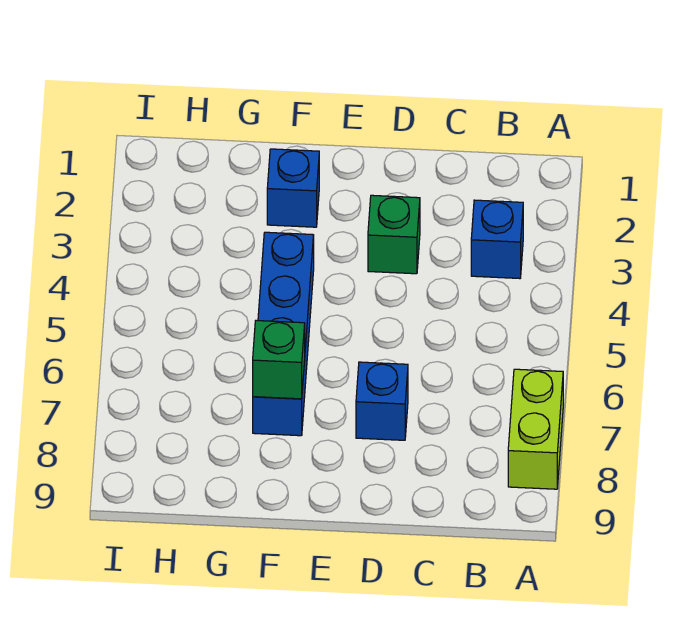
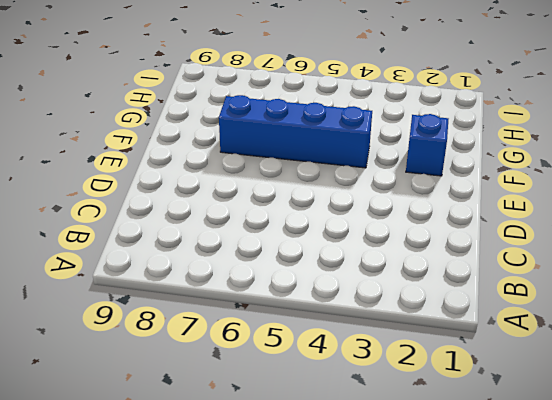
none -> lime 1x2 brick [508,369,563,489]
none -> blue 1x1 brick [471,200,523,279]

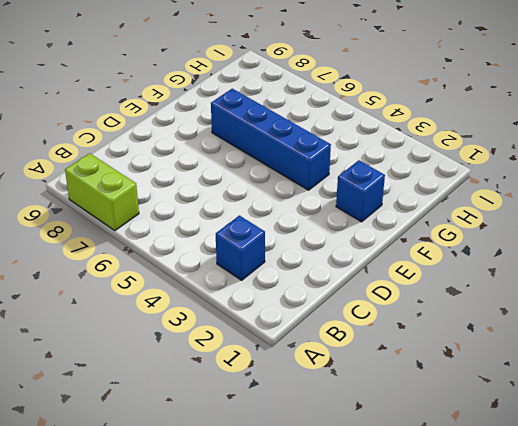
none -> green 1x1 brick [368,195,420,274]
none -> blue 1x1 brick [356,362,408,440]

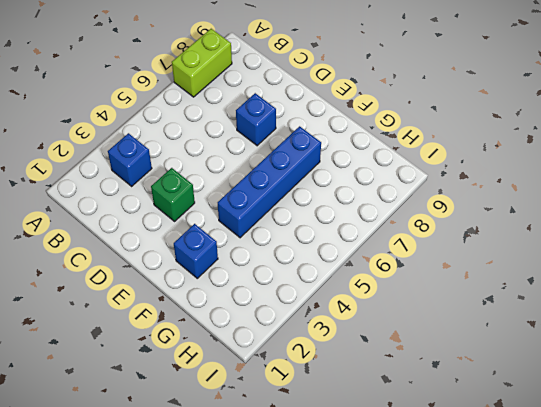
none -> green 1x1 brick [253,321,305,399]

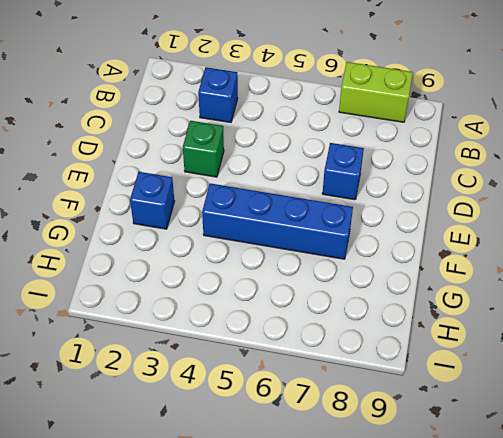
none -> green 1x1 brick [253,321,305,399]

